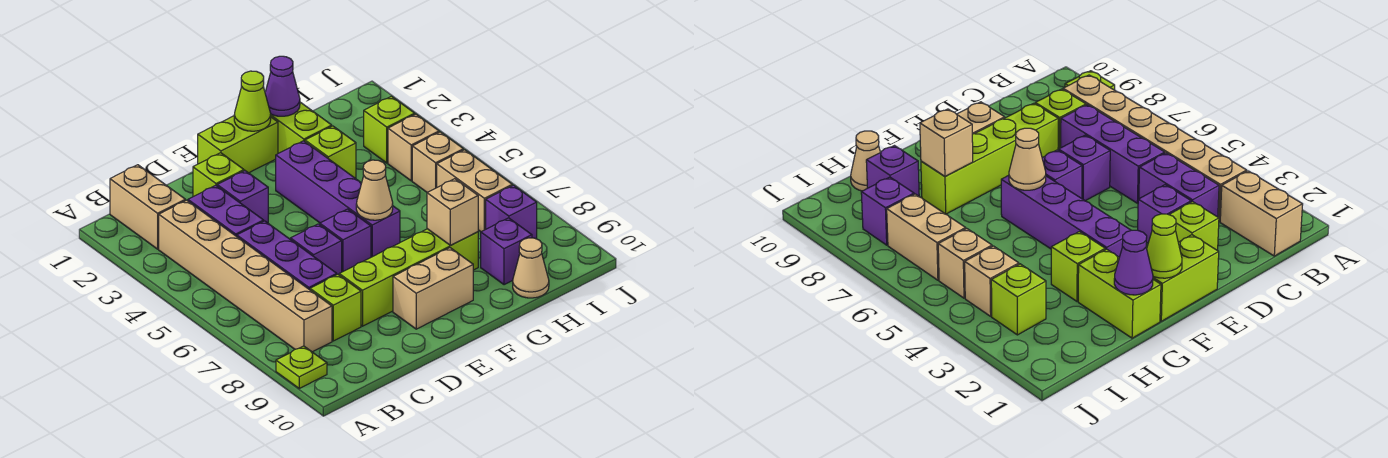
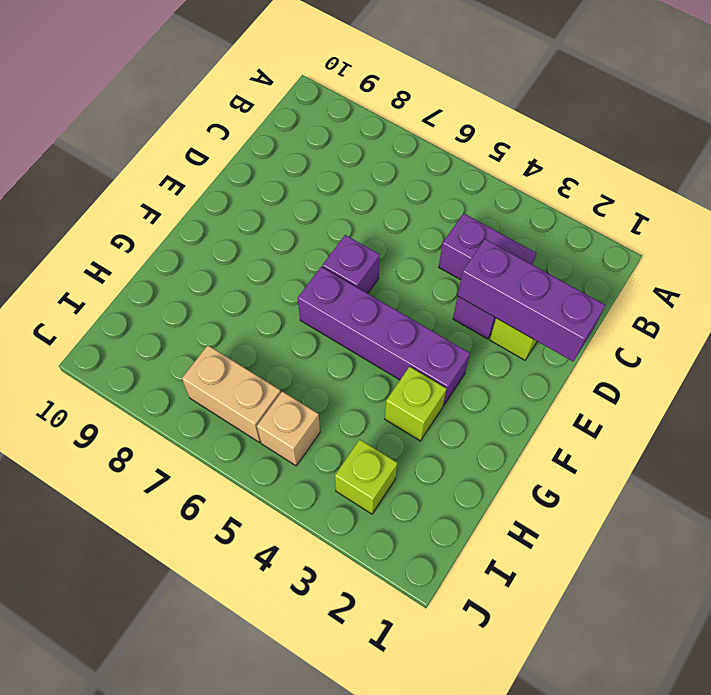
purple 1x3 brick [458,239,605,361] -> purple 1x3 brick moved to [237,221,337,290]
none -> lime 1x1 plate [276,346,327,388]
none -> tan 1x2 brick [110,165,185,249]
none -> tan 1x6 brick [159,200,332,352]

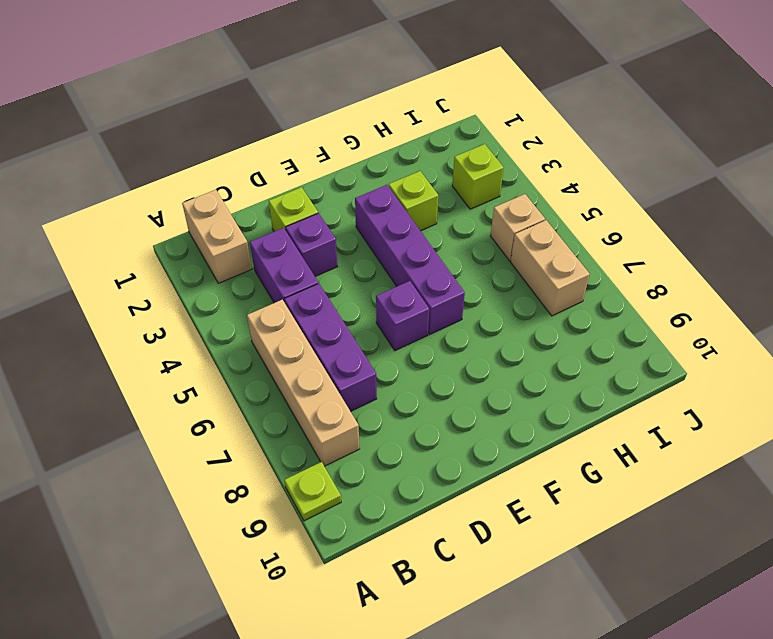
tan 1x4 brick [247,300,360,466] -> tan 1x6 brick [159,200,332,352]
none -> lime 1x1 brick [310,274,361,341]
none -> purple 1x1 brick [290,224,342,275]
none -> lime 1x4 brick [339,229,478,326]

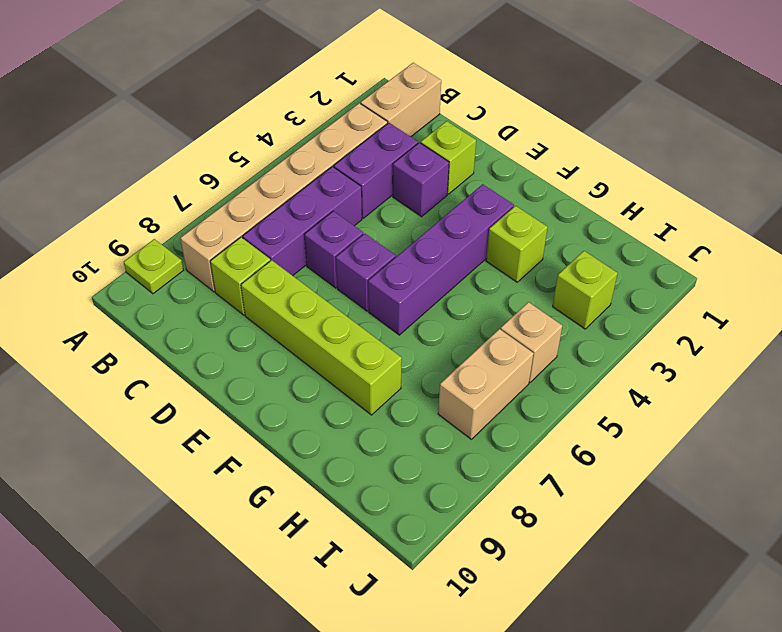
none -> lime 1x2 brick [198,116,278,173]
none -> tan 1x2 brick [393,248,473,329]
none -> lime 1x2 brick [271,102,332,153]

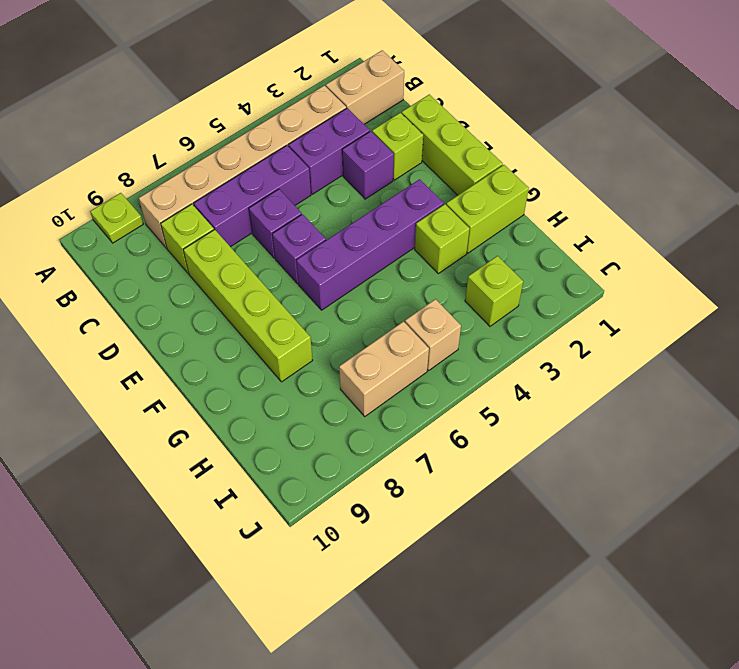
lime 1x3 brick [402,94,503,195] -> lime 1x2 brick [198,116,278,173]
none -> tan 1x2 brick [393,248,473,329]
none -> purple 1x1 brick [481,218,532,285]
none -> tan 1x1 cone [513,238,549,298]

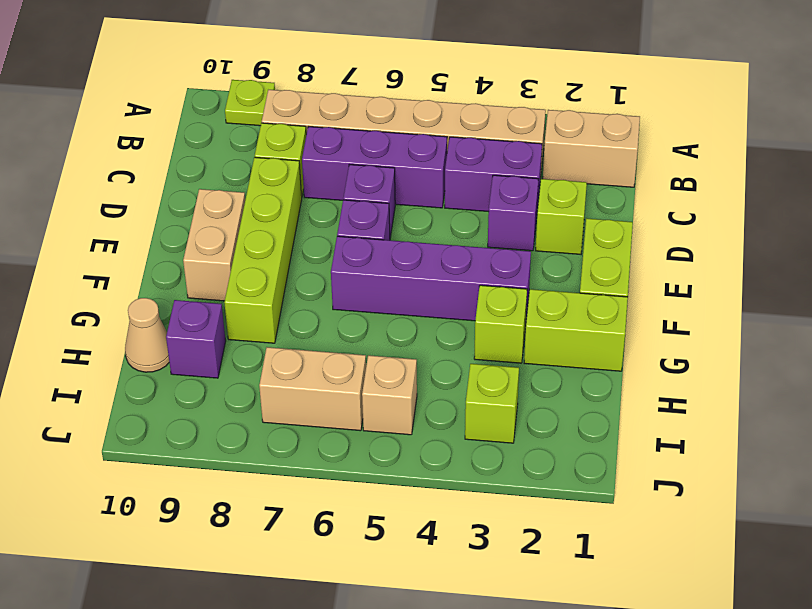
none -> tan 1x1 brick [388,114,439,181]
none -> purple 1x1 brick [486,185,537,239]
none -> lime 1x1 cone [234,71,271,131]

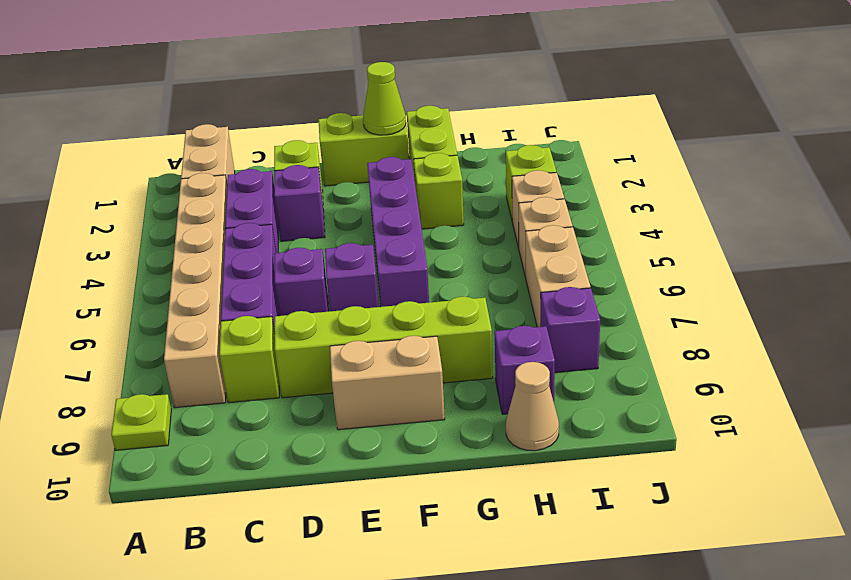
none -> tan 1x1 cone [356,160,393,220]
none -> purple 1x1 cone [265,56,300,116]
none -> tan 1x1 brick [427,179,478,245]

